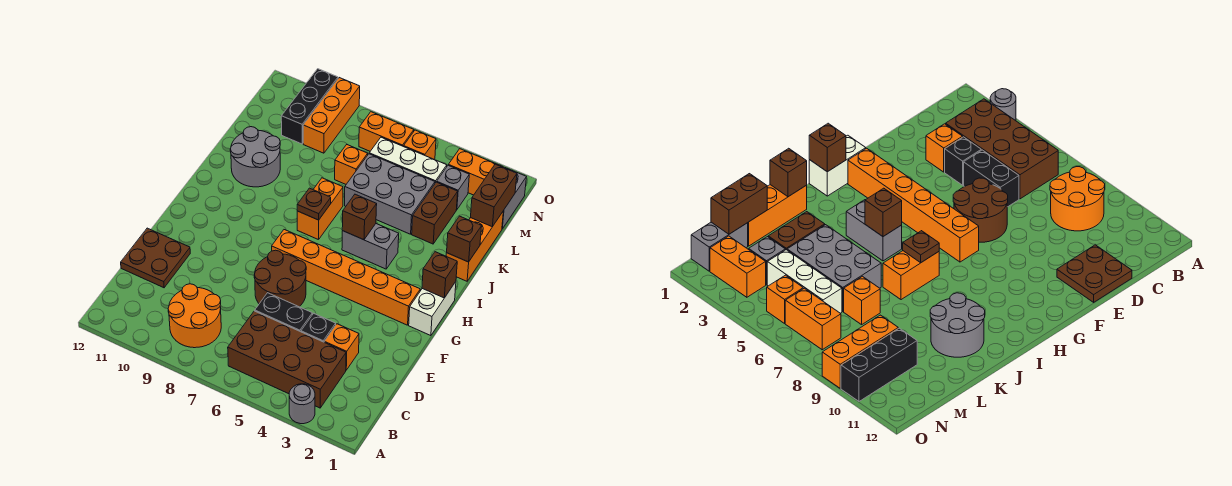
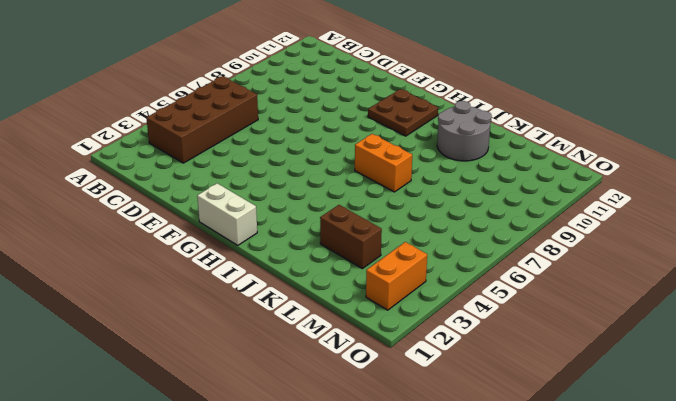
brown 2x2 plate [368,89,438,136] -> brown 2x2 plate moved to [121,228,190,288]
none -> grey 1x1 round brick [289,384,315,424]
none -> orange 2x2 round brick [168,284,221,348]
none -> orange 1x1 brick [324,324,359,370]
none -> black 1x1 brick [301,313,336,342]

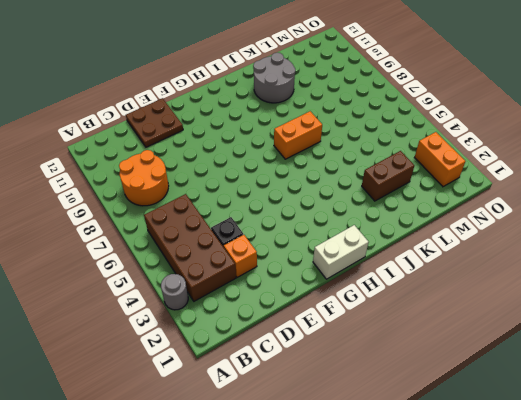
none -> black 1x2 brick [255,293,312,332]
none -> brown 2x2 round brick [254,250,306,307]
none -> orange 1x6 brick [272,230,420,325]
none -> grey 1x2 brick [342,224,399,269]

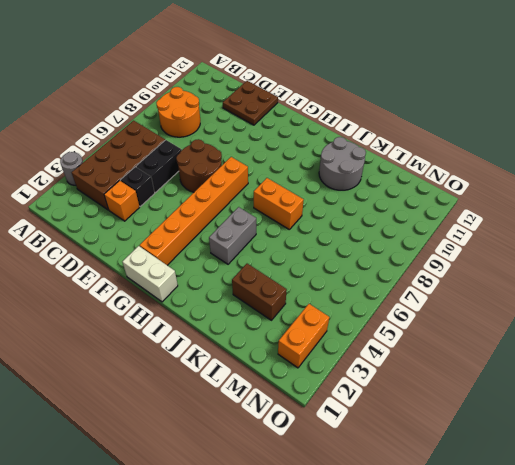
none -> orange 1x3 brick [446,212,503,281]
none -> grey 2x3 brick [345,154,435,234]
none -> orange 1x1 brick [335,145,368,184]
none -> grey 1x2 brick [502,168,526,229]

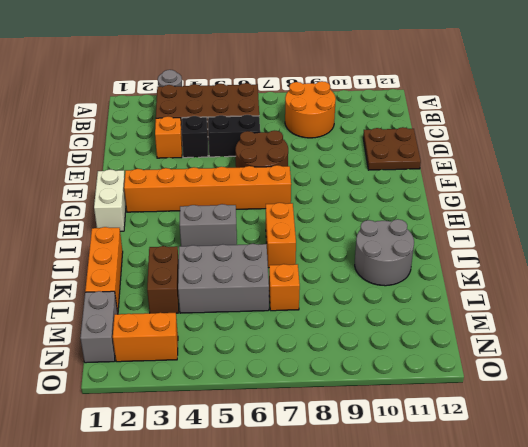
none -> grey 1x1 brick [437,165,469,210]
none -> white 1x3 brick [369,137,447,183]
none -> orange 1x3 brick [303,78,360,153]
none -> black 1x3 brick [281,69,338,144]

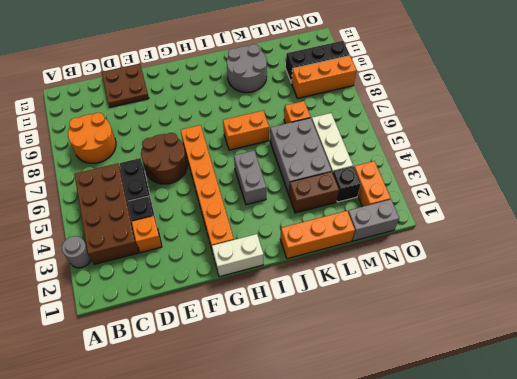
black 1x1 brick [333,167,361,202] -> grey 1x1 brick [437,165,469,210]
none -> orange 1x1 brick [404,130,436,159]
none -> orange 1x2 brick [359,112,414,151]
none -> brown 1x1 brick [422,252,457,298]
none -> brown 1x1 brick [342,194,377,240]

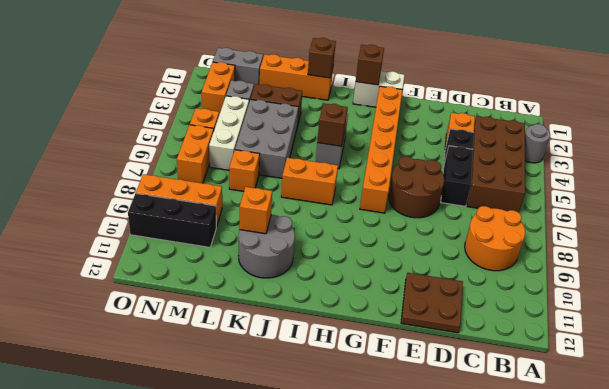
orange 1x1 brick [239,187,272,234] -> none
none -> brown 1x1 plate [297,188,331,220]
none -> brown 1x2 brick [470,164,517,227]

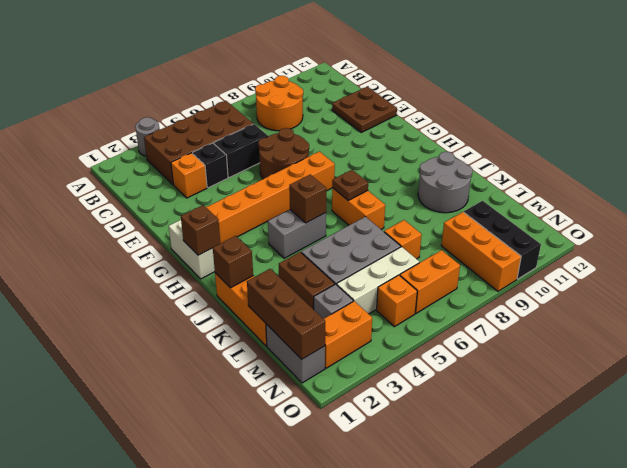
brown 1x3 brick [247,269,325,359] -> brown 1x2 brick [470,164,517,227]

